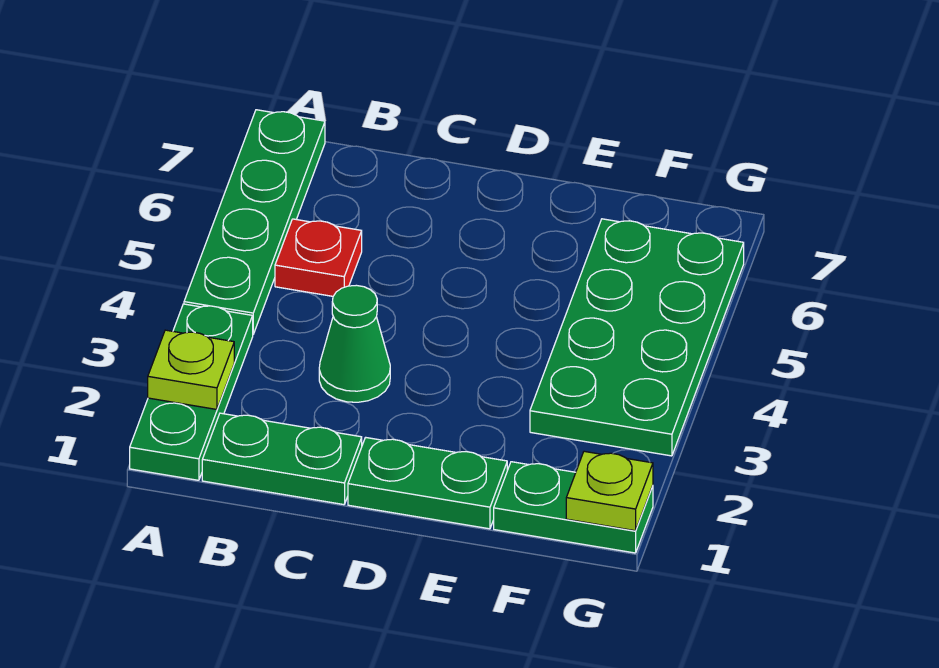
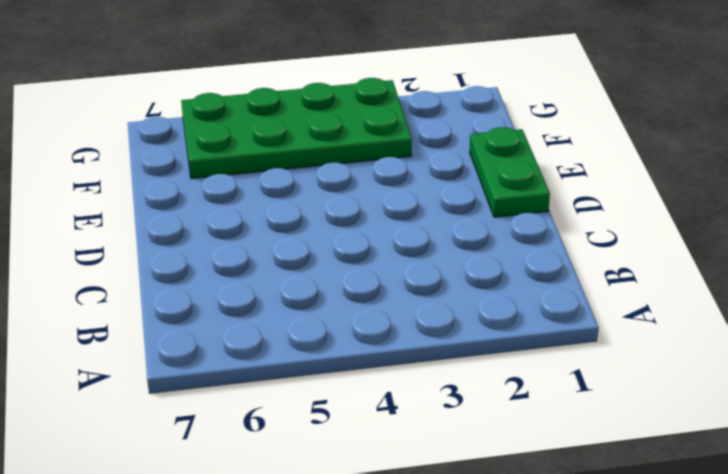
none -> green 1x3 plate [130,304,253,480]
none -> green 1x4 plate [184,110,325,334]

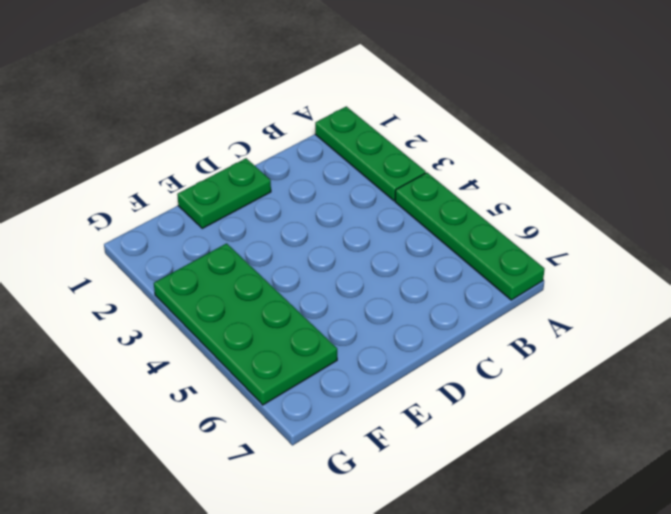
none -> green 1x2 plate [202,413,362,505]
none -> red 1x1 plate [275,219,362,296]

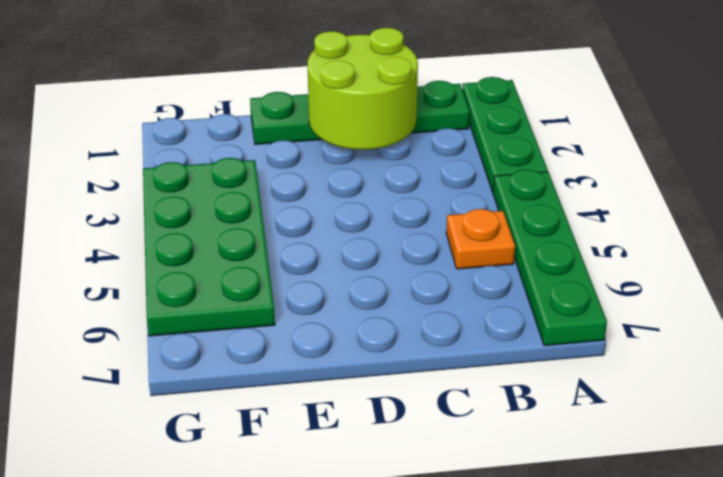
orange 1x1 plate [446,209,515,269] -> red 1x1 plate [275,219,362,296]
lime 2x2 round brick [307,28,418,150] -> none
none -> green 1x1 cone [319,285,390,402]
none -> green 1x2 plate [494,462,653,553]

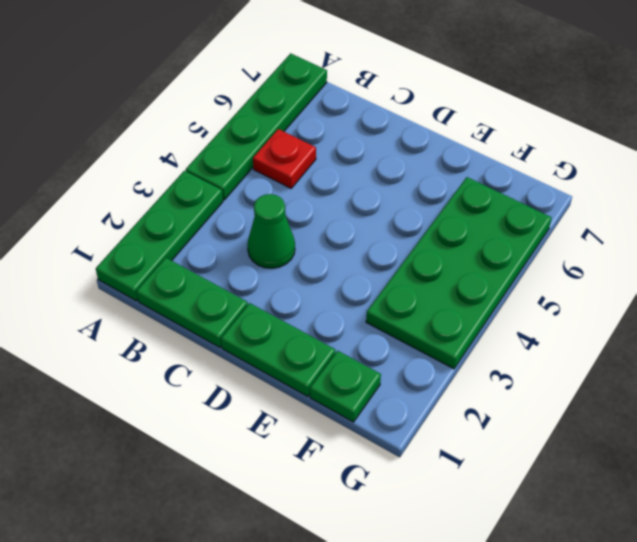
green 1x1 plate [310,351,381,422] -> green 1x2 plate [494,462,653,553]
none -> lime 1x1 plate [148,330,234,409]
none -> lime 1x1 plate [566,451,653,531]

